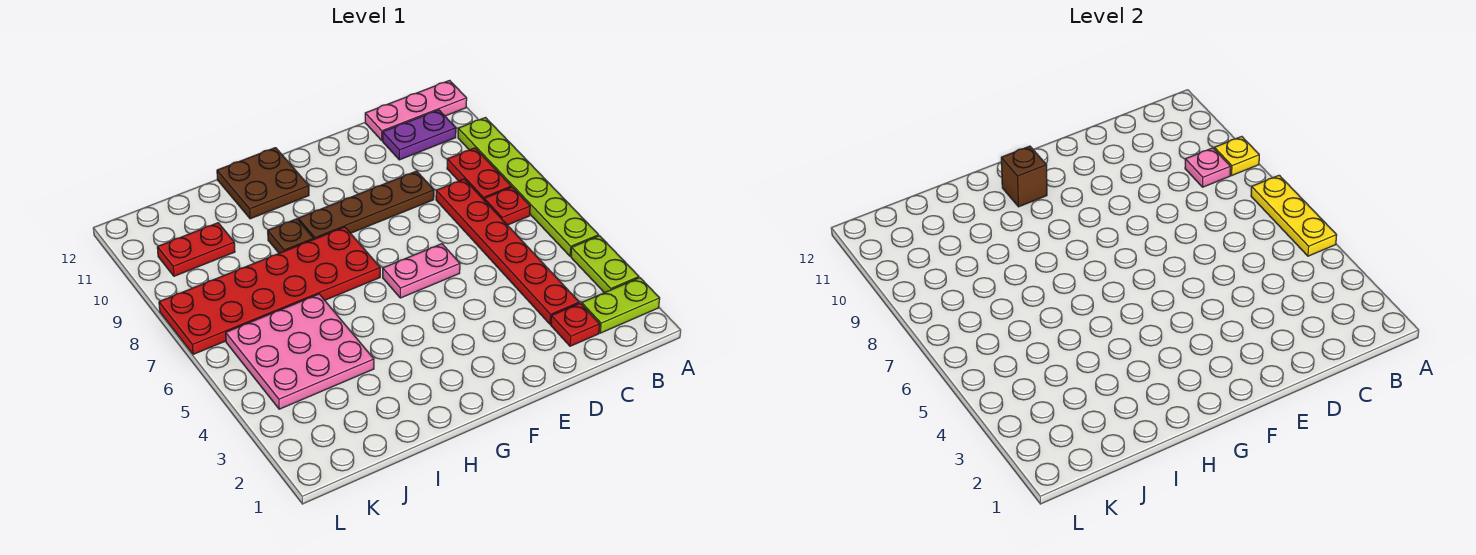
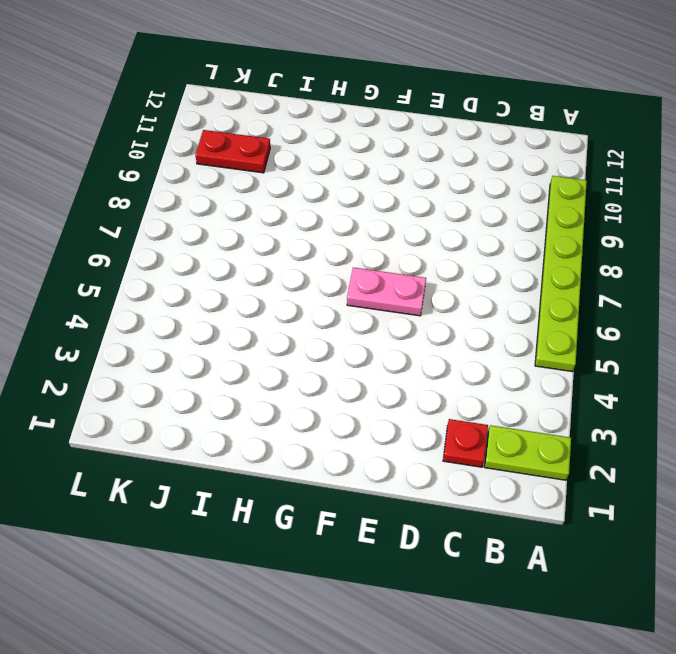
none -> lime 1x2 plate [571,236,639,293]
none -> pink 1x3 plate [365,80,467,141]
none -> red 1x1 plate [484,187,530,225]

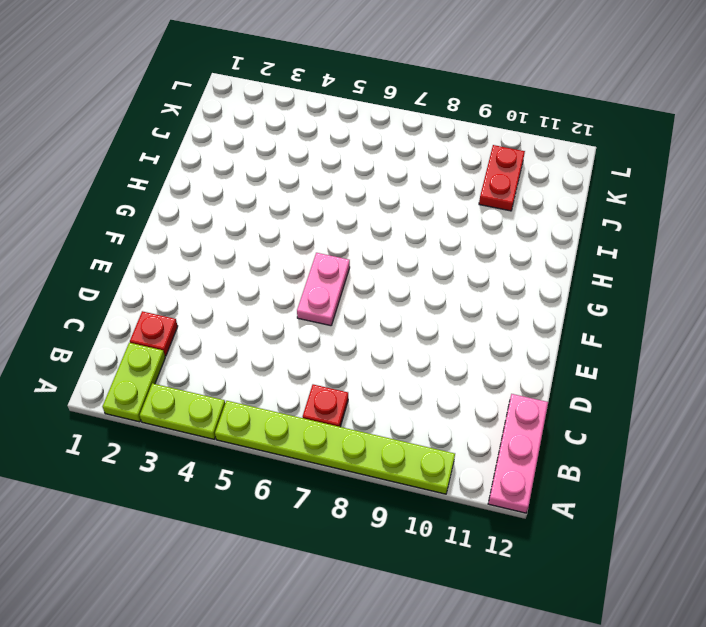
none -> red 1x2 plate [447,148,511,200]
none -> purple 1x2 plate [383,110,456,160]
none -> red 1x6 plate [436,179,579,324]

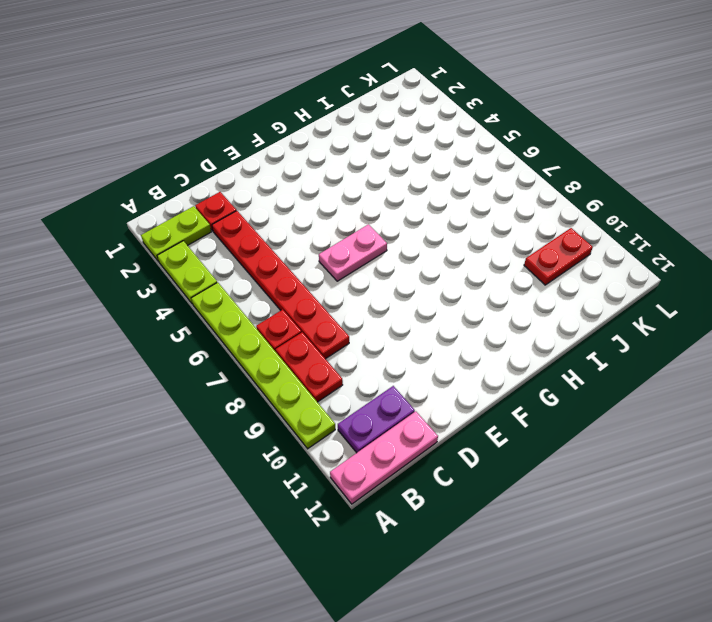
none -> brown 1x4 plate [298,171,434,239]
none -> red 2x6 plate [159,227,380,354]
none -> brown 2x2 plate [217,148,309,219]

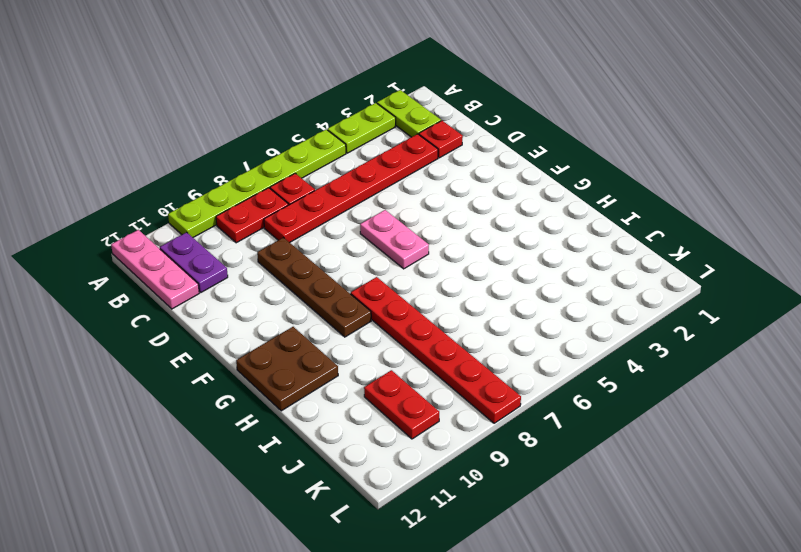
red 1x6 plate [351,277,521,423] -> red 2x6 plate [159,227,380,354]
none -> brown 1x1 plate [268,219,314,253]
none -> pink 3x3 plate [226,294,374,409]
none -> yellow 1x3 plate [1251,175,1337,256]

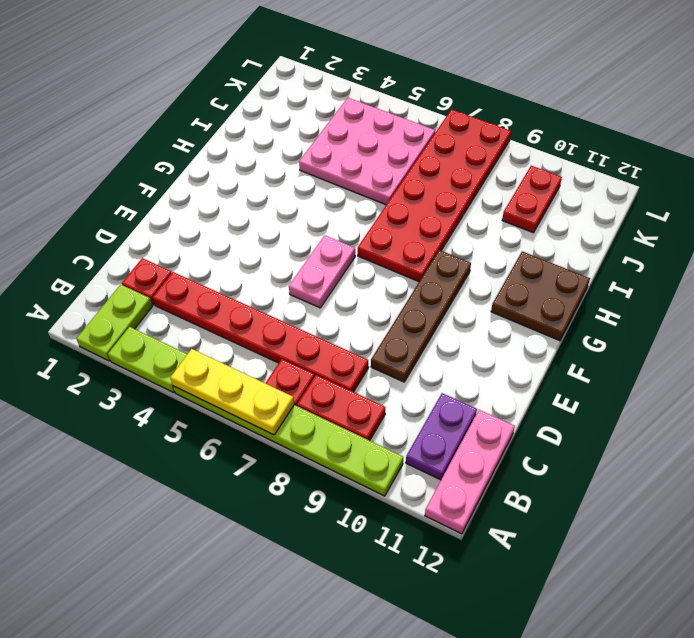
none -> brown 1x1 plate [268,219,314,253]
none -> yellow 1x1 plate [1214,136,1259,175]
none -> pink 1x1 plate [1185,148,1231,187]

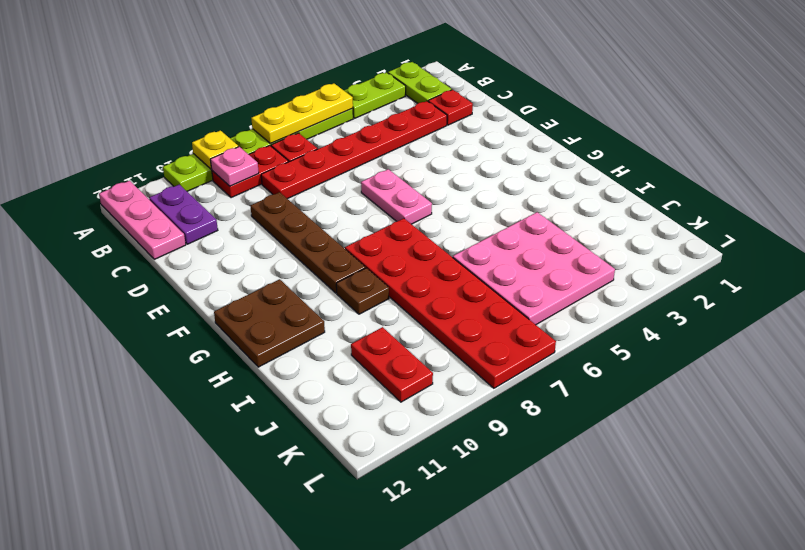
none -> brown 1x1 brick [1001,146,1047,207]

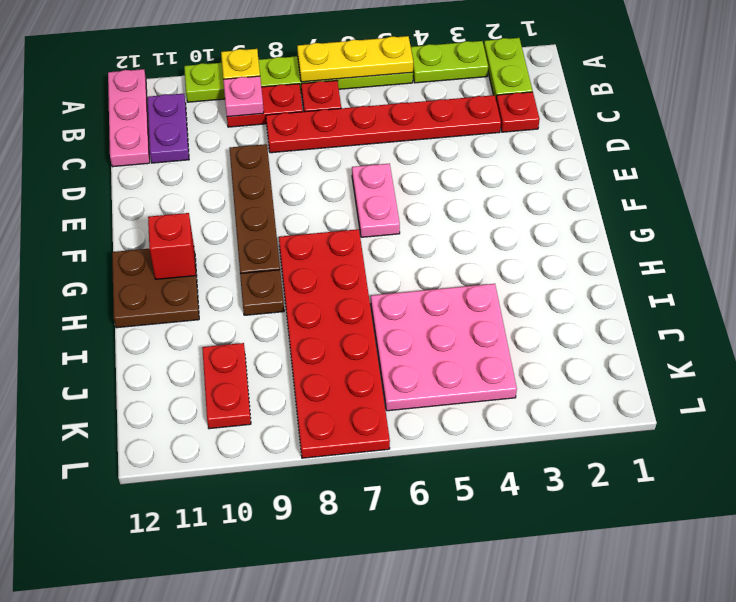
red 1x1 brick [148,213,196,279] -> brown 1x1 brick [1001,146,1047,207]

